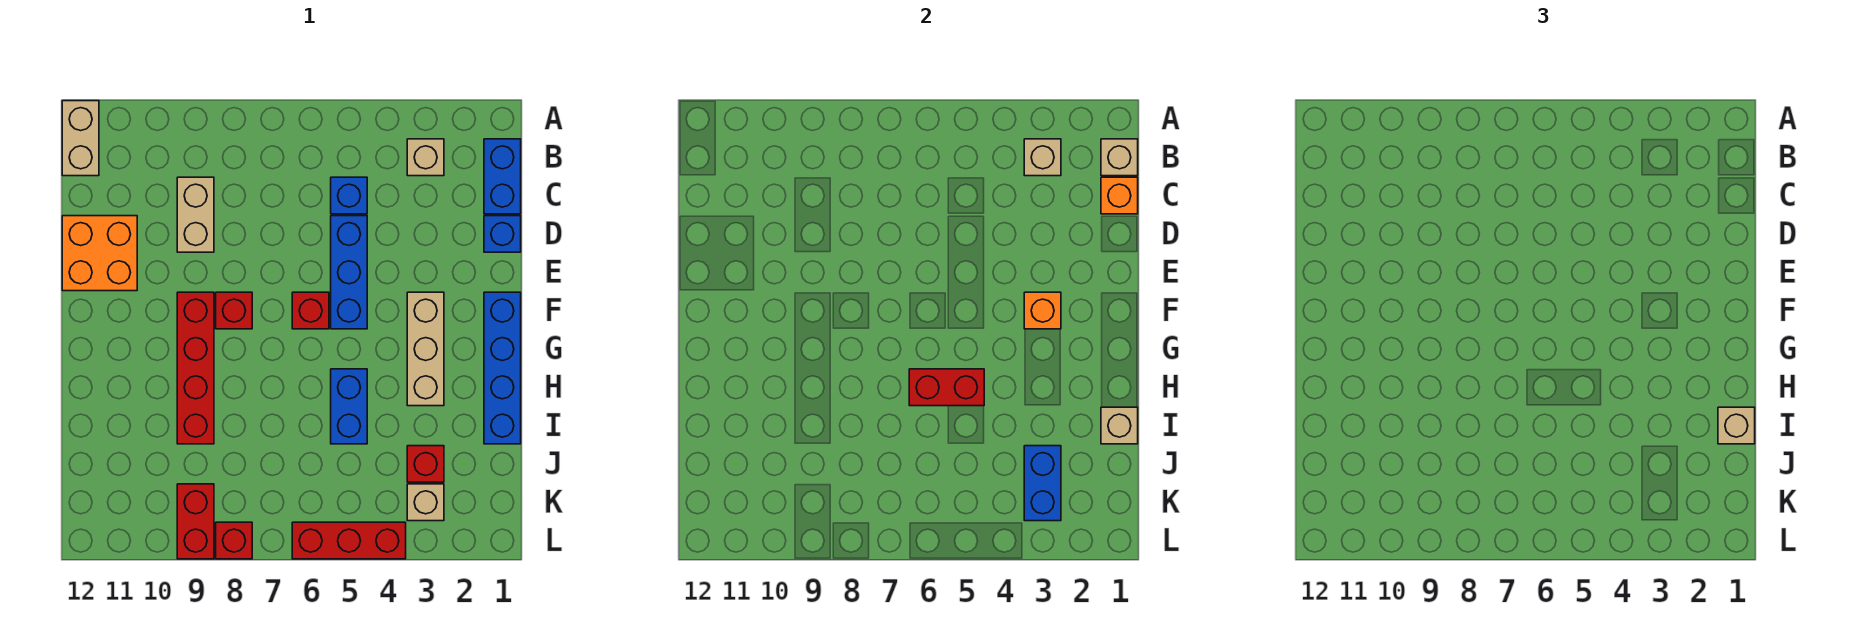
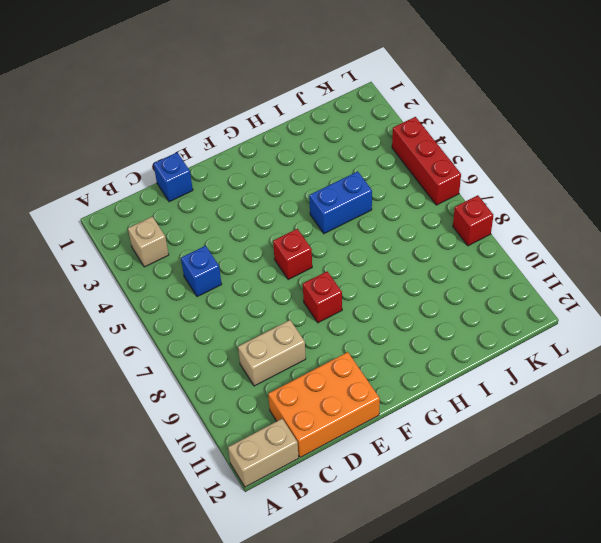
orange 2x3 brick [268,352,380,457] -> orange 2x2 brick [62,216,137,291]
none -> blue 1x2 brick [484,139,521,214]
none -> blue 1x3 brick [331,216,367,329]
none -> blue 1x4 brick [484,292,521,444]

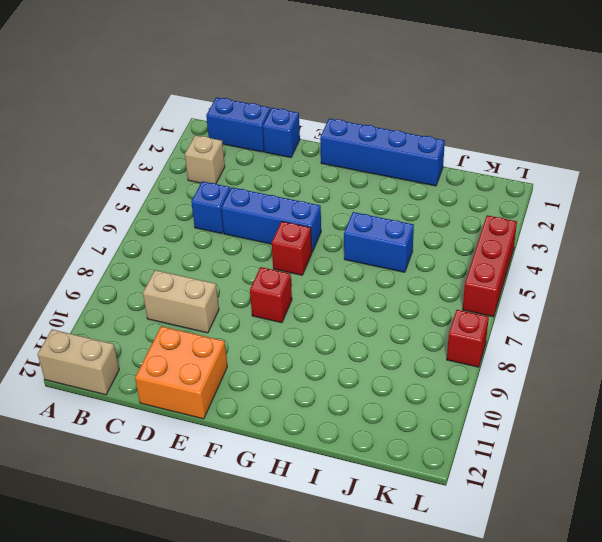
none -> tan 1x3 brick [407,292,444,406]
none -> red 1x4 brick [177,292,214,444]
none -> red 1x1 brick [407,446,444,482]

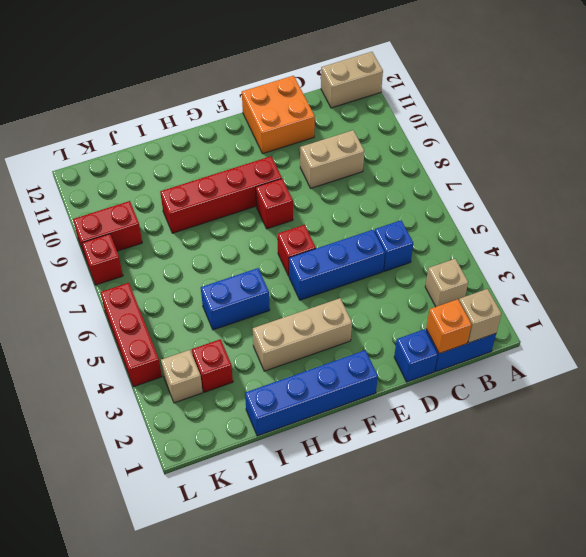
none -> tan 1x1 brick [1024,139,1061,176]
none -> orange 1x1 brick [1024,292,1061,329]
none -> red 1x2 brick [909,369,984,406]

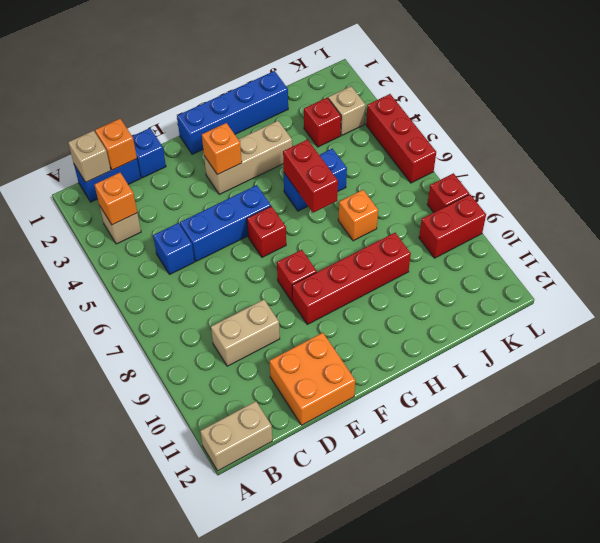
orange 1x1 brick [94,173,137,225] -> tan 1x1 brick [1024,139,1061,176]
orange 1x1 brick [338,190,378,241] -> none
none -> tan 1x1 brick [1101,407,1138,444]
none -> blue 1x2 brick [1024,446,1061,521]
none -> tan 1x1 brick [1718,407,1755,444]

